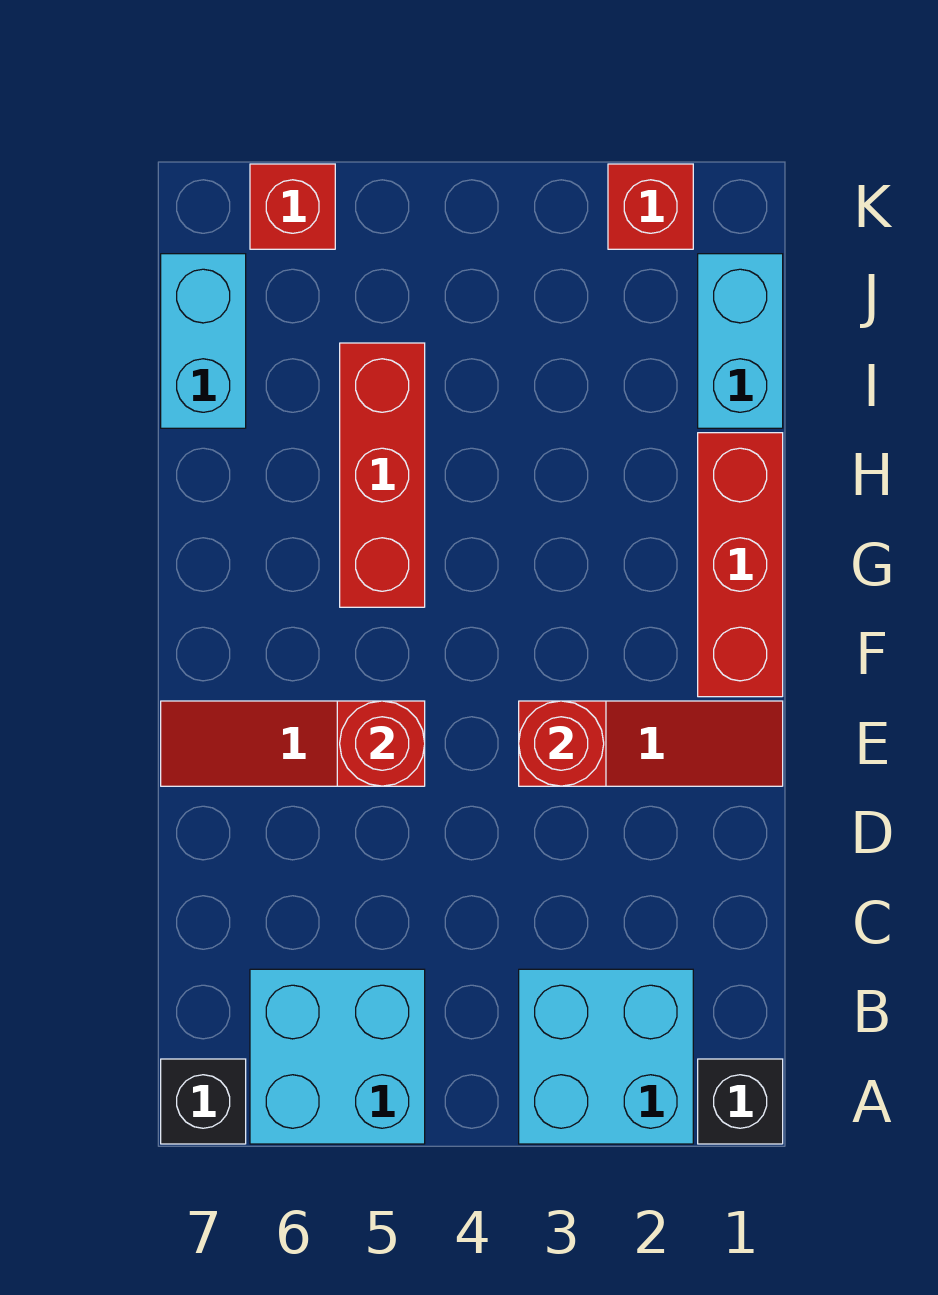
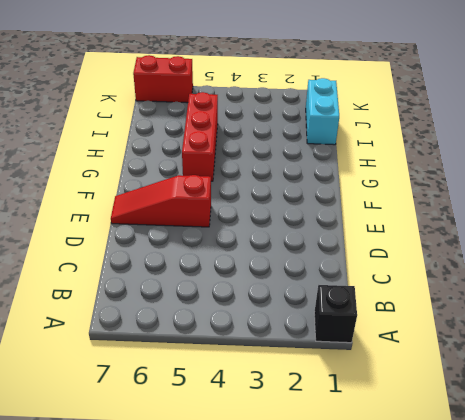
red 1x2 brick [133,55,193,103] -> red 1x1 brick [250,164,335,249]
none -> cyan 2x2 brick [519,969,693,1144]
none -> cyan 2x2 brick [250,969,425,1144]
none -> black 1x1 brick [161,1059,246,1144]

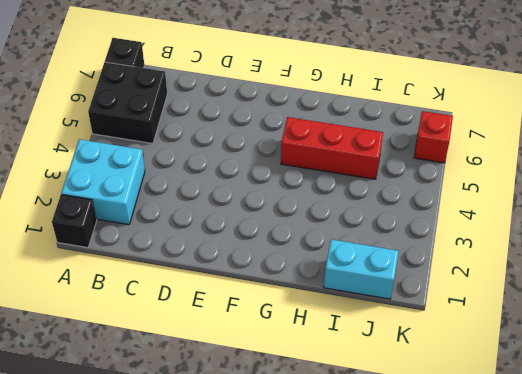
black 2x2 brick [88,62,167,144] -> cyan 2x2 brick [250,969,425,1144]
none -> red 1x3 slope [519,701,783,786]
none -> red 1x3 slope [161,701,425,786]
none -> red 1x3 brick [698,433,783,697]

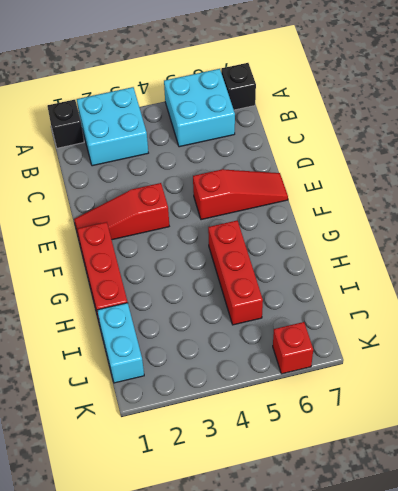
none -> cyan 1x2 brick [161,254,246,428]
none -> red 1x1 brick [608,164,693,249]
none -> red 1x1 round brick [519,701,604,786]

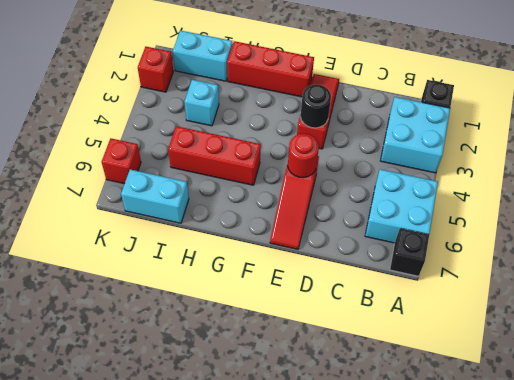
black 1x1 round brick [301,84,331,128] -> red 1x1 round brick [519,701,604,786]
cyan 1x1 brick [184,80,219,126] -> none

